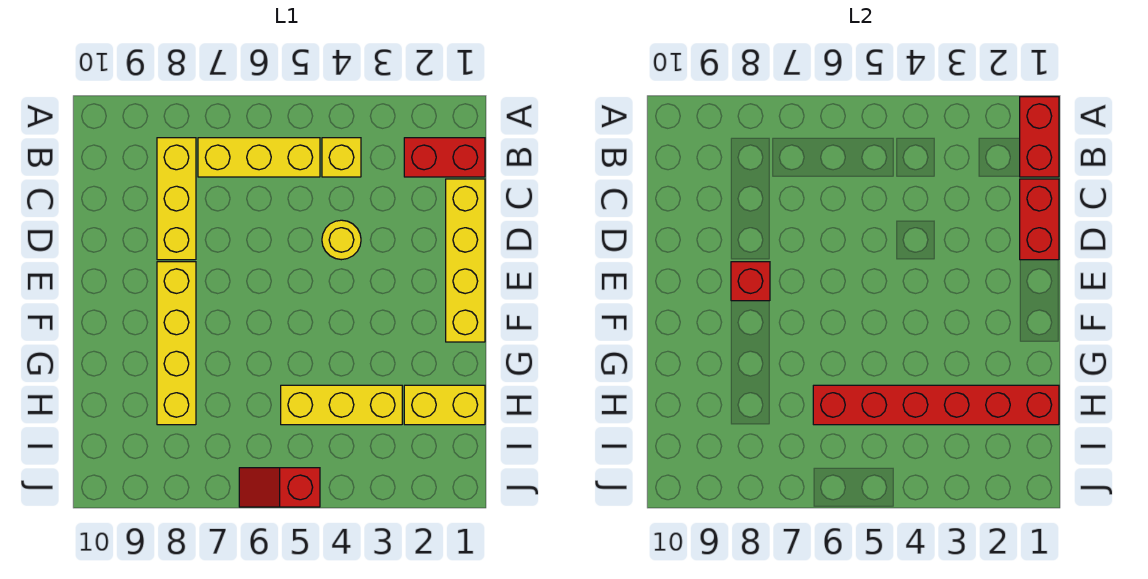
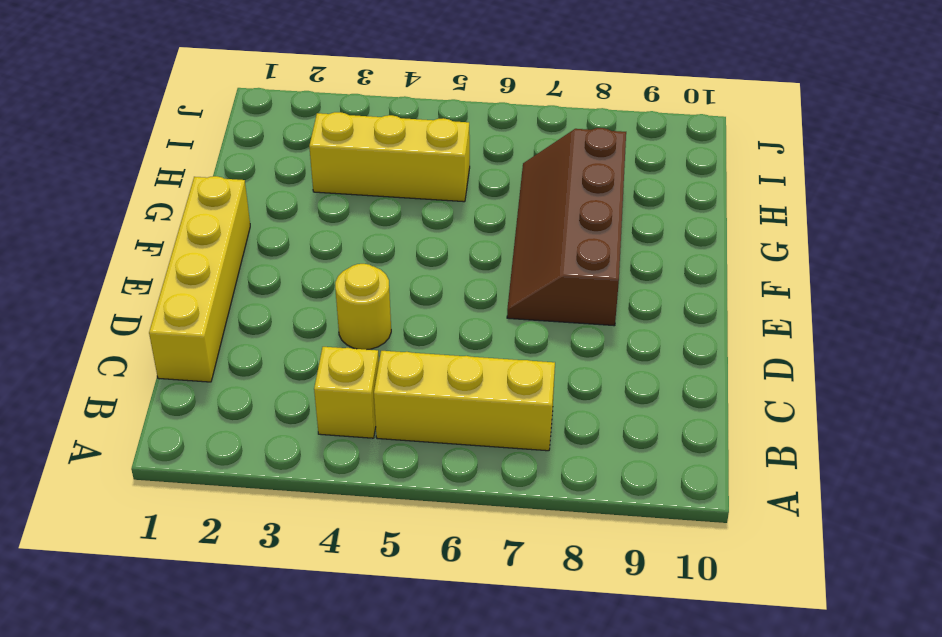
brown 2x4 slope [507,128,626,326] -> yellow 1x4 brick [157,262,196,425]
none -> red 1x2 brick [404,138,485,177]
none -> yellow 1x3 brick [157,138,196,260]
none -> yellow 1x2 brick [404,385,485,425]

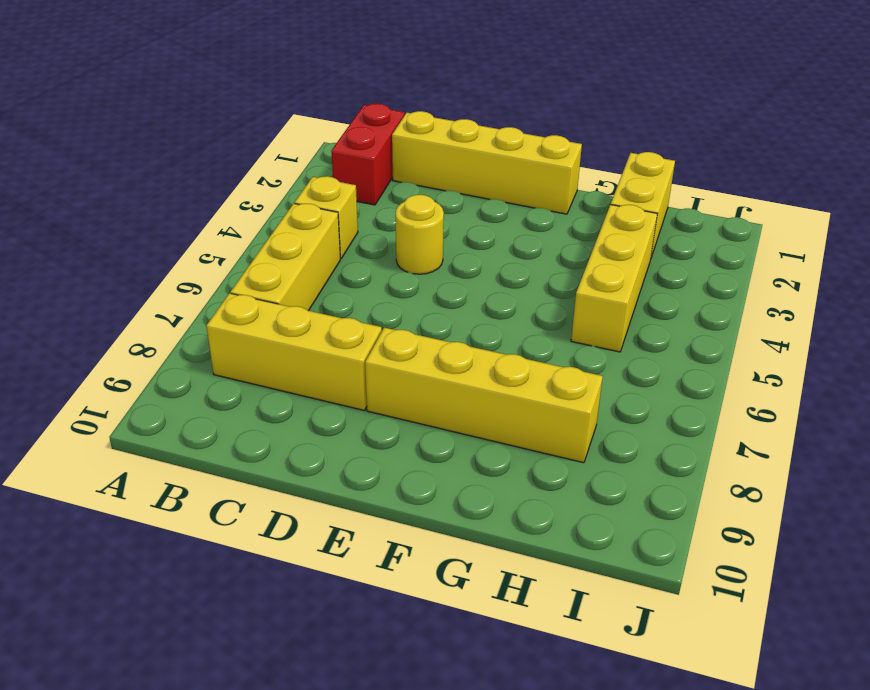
none -> red 1x2 slope [239,468,320,507]
none -> red 1x2 brick [1020,97,1059,177]
none -> red 1x2 brick [1020,179,1059,260]

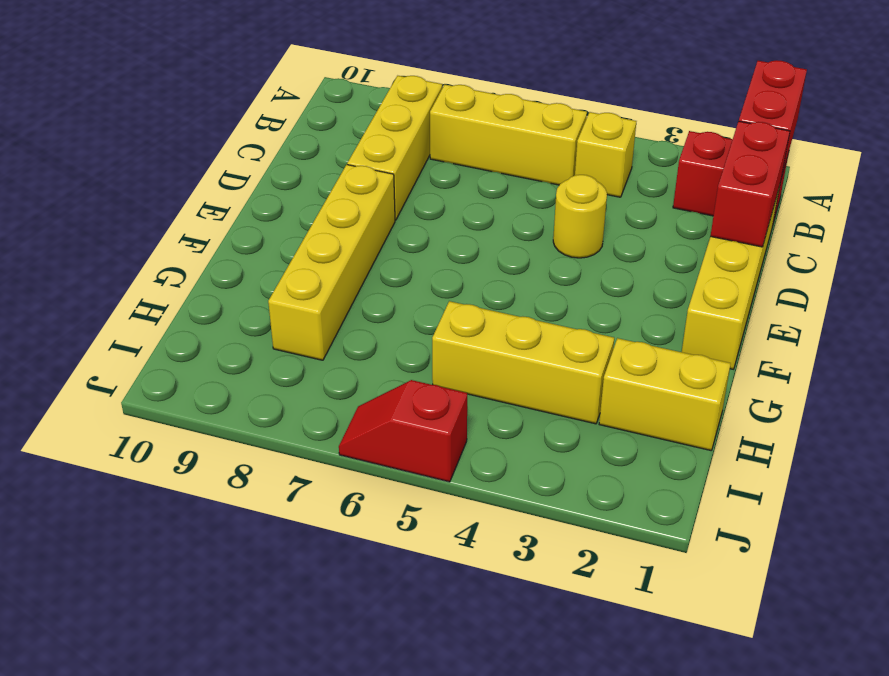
none -> red 1x1 brick [731,262,770,301]
none -> red 1x6 brick [813,385,1059,425]

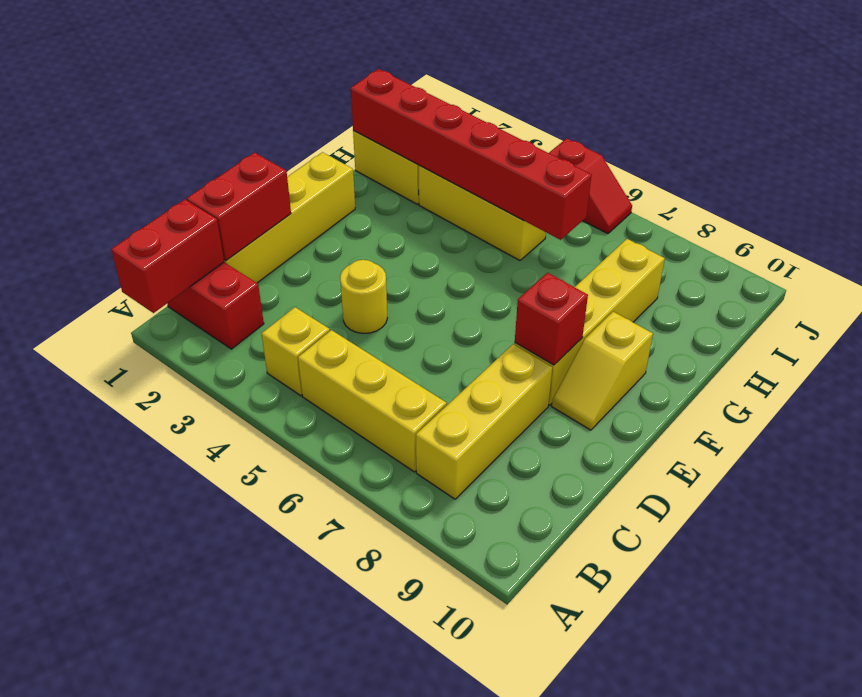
yellow 1x2 slope [552,312,653,430] -> none

